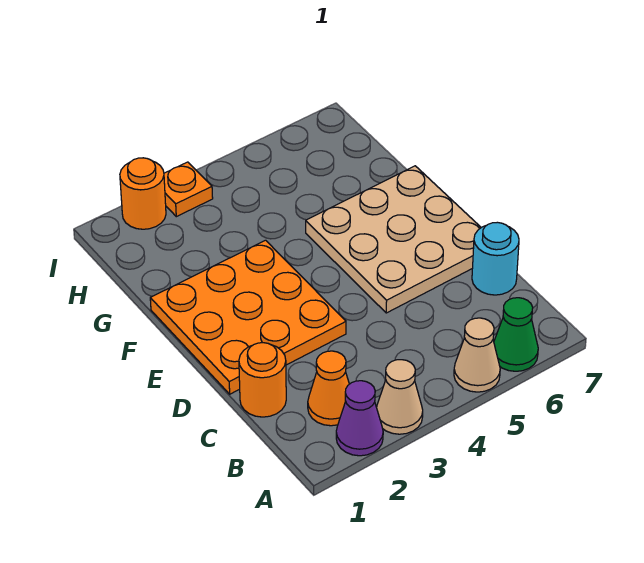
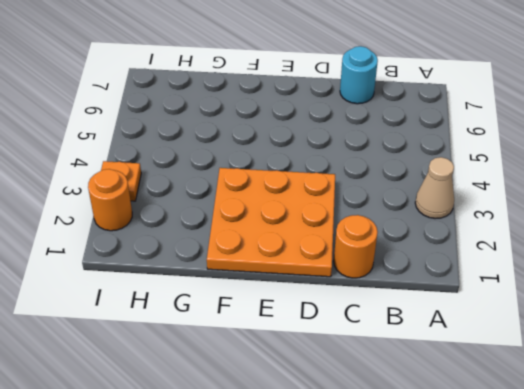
none -> purple 1x1 cone [336,381,383,456]
none -> tan 1x1 cone [454,318,500,392]

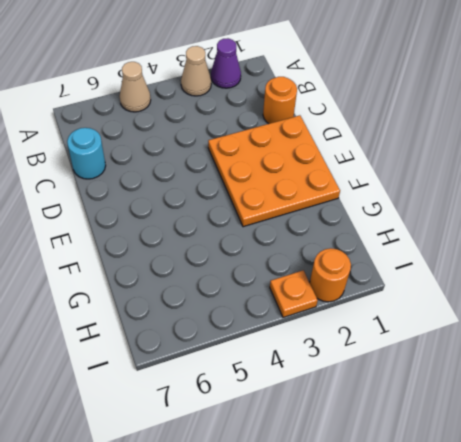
none -> green 1x1 cone [494,298,538,371]
none -> orange 1x1 cone [308,351,349,426]

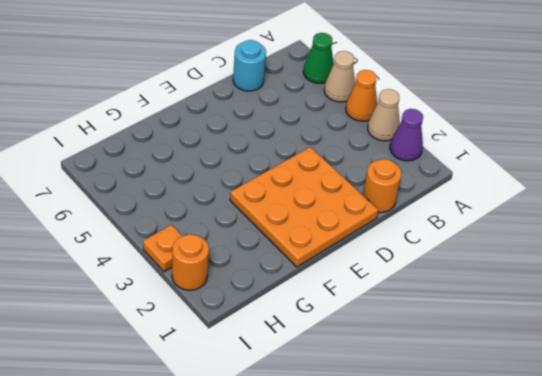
orange 1x1 cone [346,70,377,121] -> orange 1x1 cone moved to [308,351,349,426]
none -> tan 3x3 plate [306,166,481,313]

